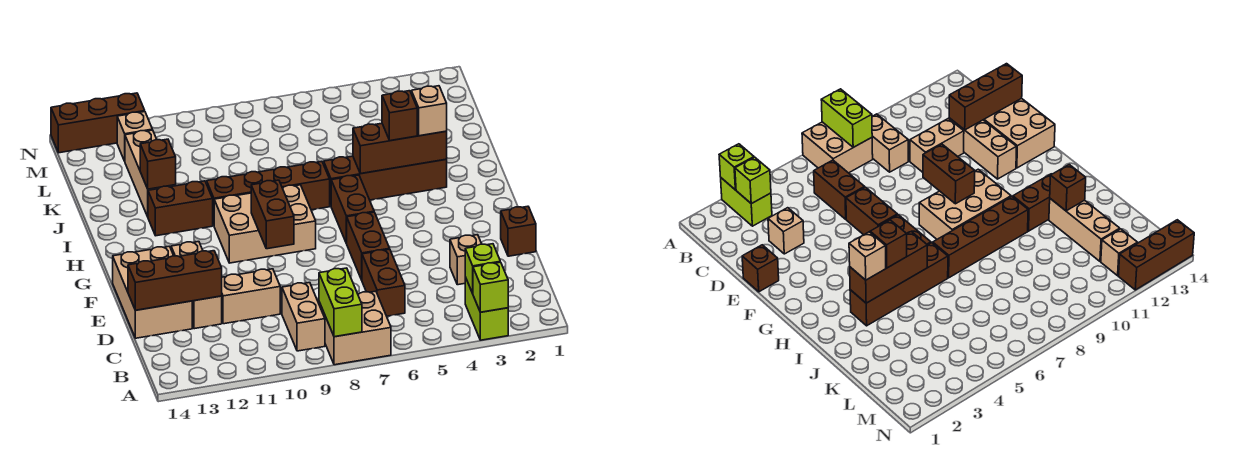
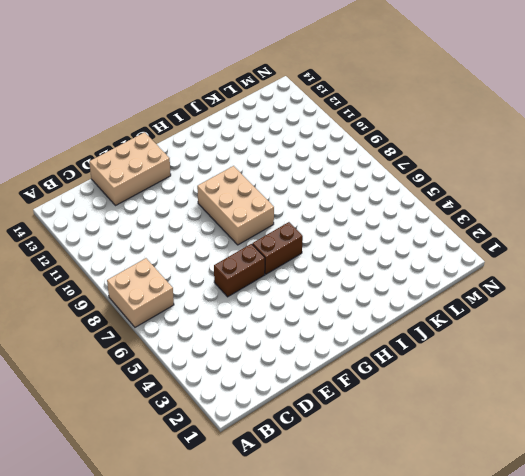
none -> lime 1x2 brick [465,277,508,340]
none -> tan 1x2 brick [282,283,325,351]
none -> brown 1x2 brick [362,249,405,316]

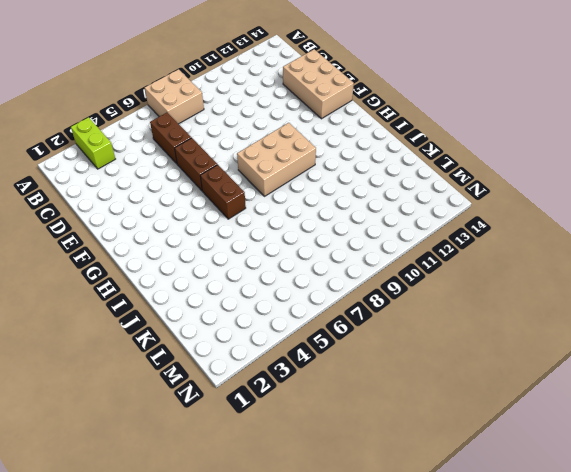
none -> tan 1x2 brick [282,283,325,351]
none -> tan 1x1 brick [450,235,481,285]
none -> tan 1x2 brick [222,269,280,324]

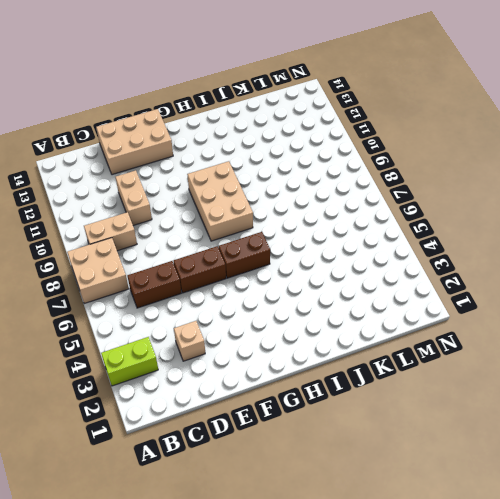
none -> tan 1x3 brick [171,242,222,329]
none -> brown 1x1 brick [501,206,536,256]
none -> brown 1x4 brick [324,156,447,205]

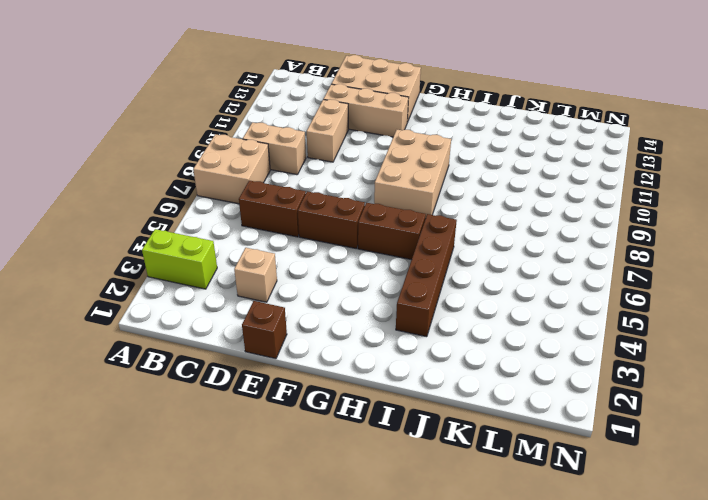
none -> brown 1x4 brick [206,161,330,225]
none -> brown 1x2 brick [148,181,213,236]
none -> tan 1x3 brick [125,130,176,217]

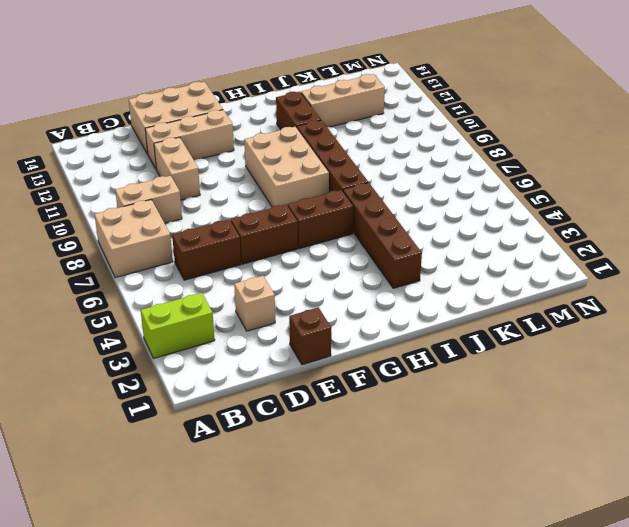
none -> tan 1x1 brick [117,112,152,161]
none -> brown 1x3 brick [51,93,145,153]
none -> lime 1x1 brick [473,262,508,312]

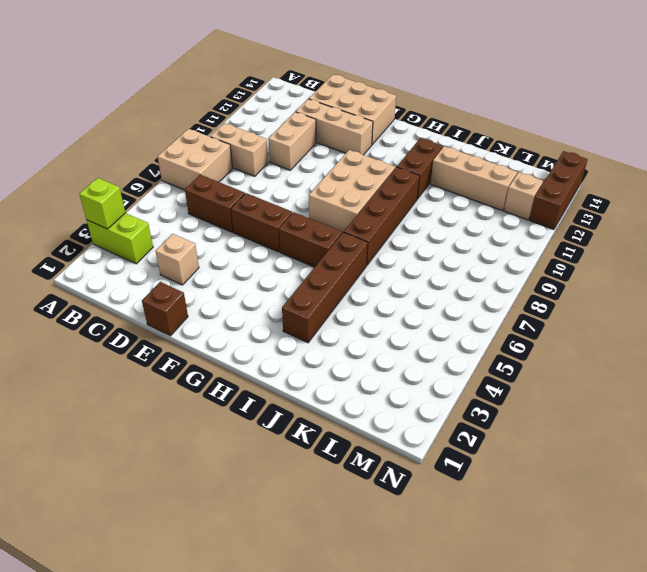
none -> lime 1x2 brick [319,268,362,337]
none -> lime 1x1 brick [465,244,500,293]
none -> brown 1x3 brick [128,251,222,310]

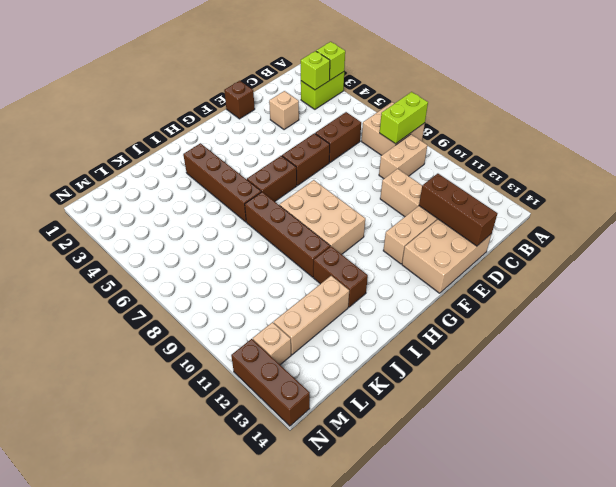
none -> brown 1x2 brick [251,180,294,249]
none -> brown 1x3 brick [353,123,447,174]
none -> brown 1x1 brick [140,139,176,189]

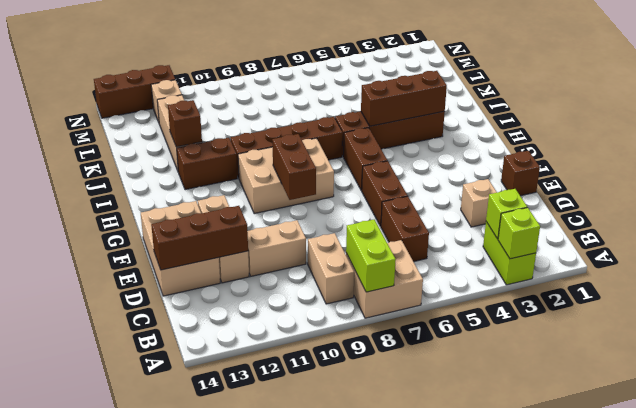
none -> tan 1x1 brick [411,86,447,136]
none -> brown 1x1 brick [382,91,417,141]

